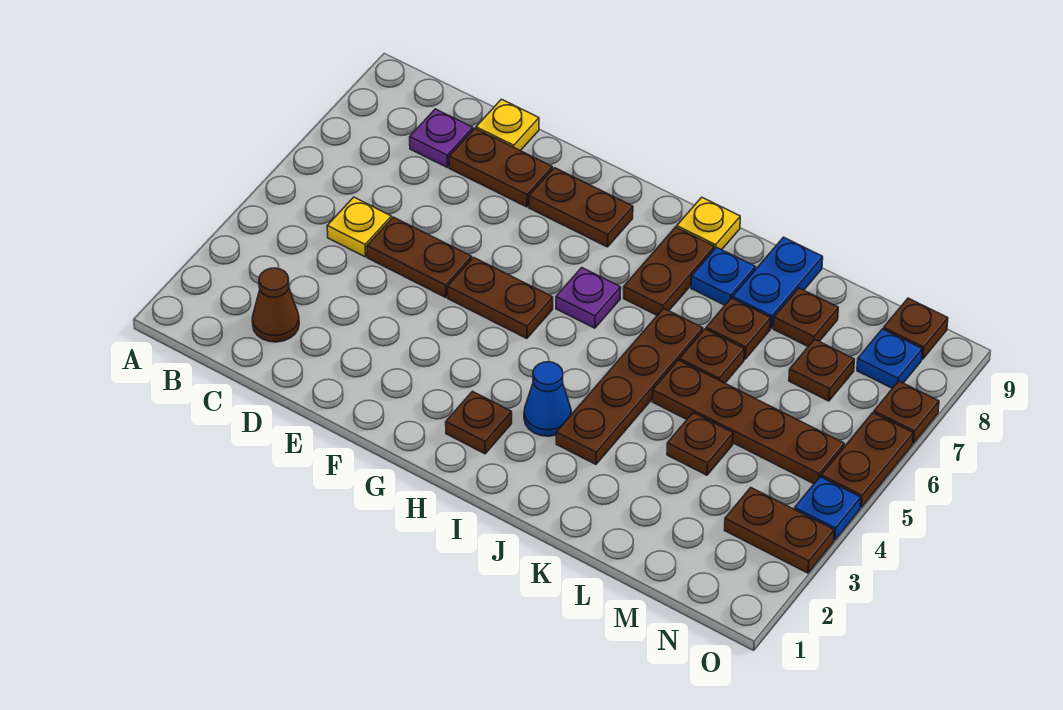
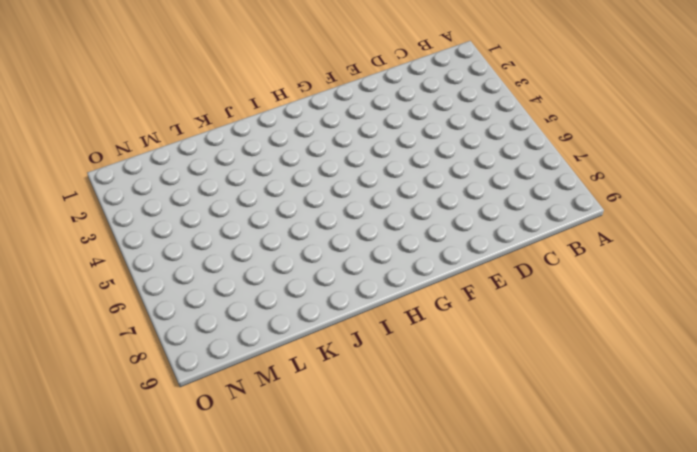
none -> brown 1x1 cone [252,268,299,342]
none -> yellow 1x1 plate [327,197,392,257]
none -> purple 1x1 plate [410,109,473,167]

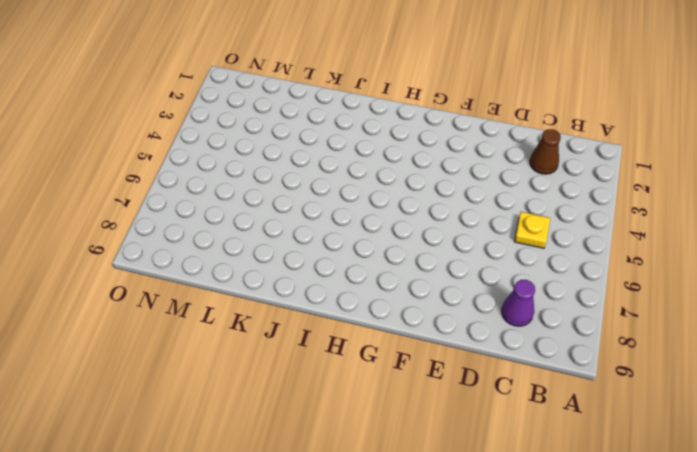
purple 1x1 cone [502,280,535,326] -> purple 1x1 plate [410,109,473,167]
none -> brown 1x2 plate [367,217,472,297]
none -> brown 1x2 plate [449,129,552,207]
none -> yellow 1x1 plate [476,99,539,151]

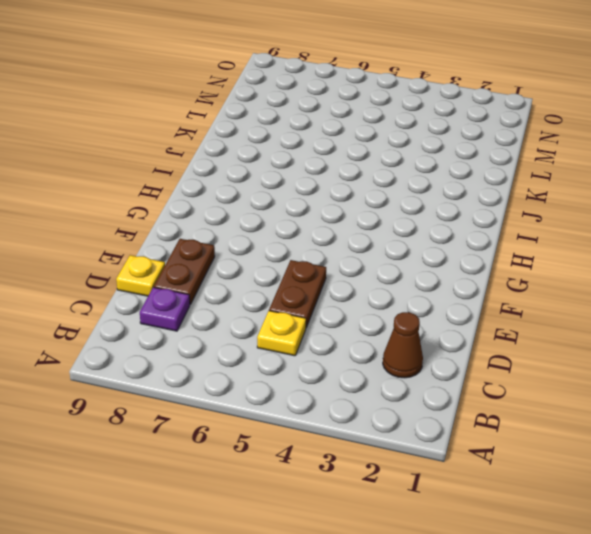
none -> brown 1x2 plate [448,257,553,339]
none -> brown 1x2 plate [529,168,633,247]
none -> brown 1x1 plate [446,391,512,454]

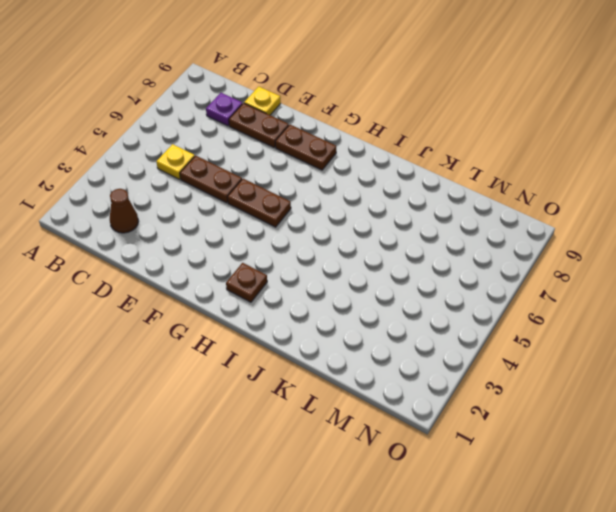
none -> purple 1x1 plate [556,268,621,328]
none -> blue 1x1 cone [524,362,571,436]
none -> brown 1x2 plate [624,227,714,315]

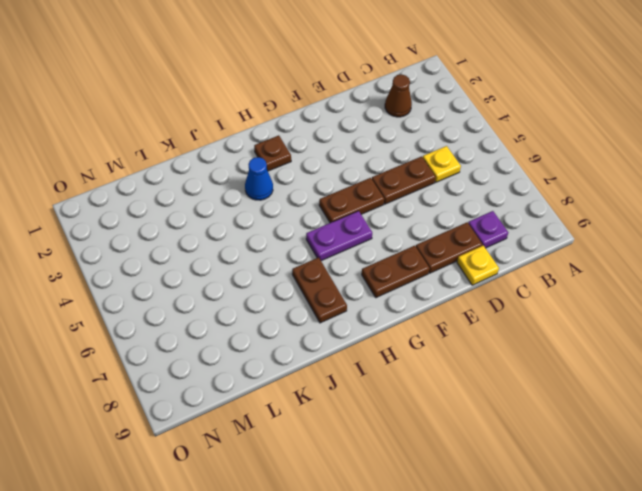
purple 1x2 plate [306,211,372,261] -> purple 1x1 plate [556,268,621,328]
none -> yellow 1x1 plate [677,197,740,250]
none -> brown 1x4 plate [556,308,703,464]
none -> blue 1x1 plate [691,247,755,305]

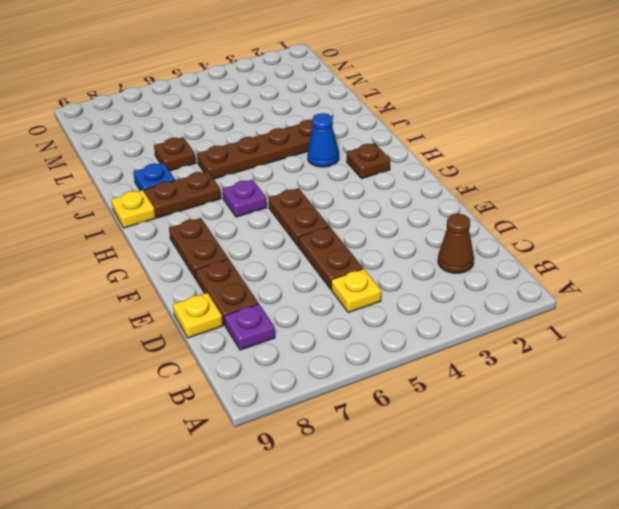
none -> brown 1x4 plate [652,360,844,484]
none -> brown 1x1 plate [680,329,744,383]
none -> blue 1x2 plate [733,237,823,328]

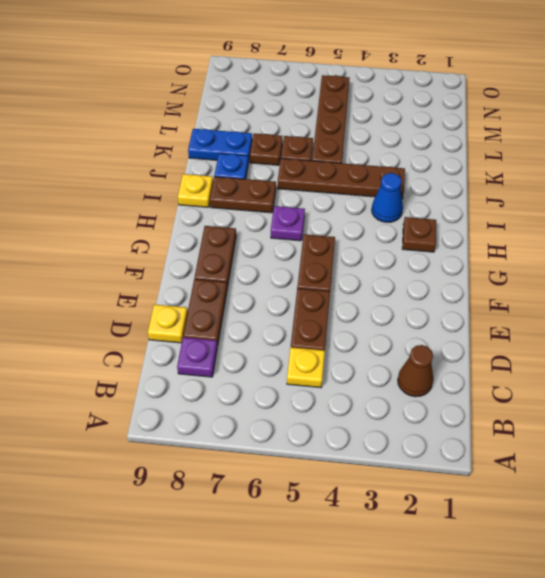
none -> brown 1x1 plate [667,413,733,475]
none -> brown 1x1 plate [774,288,838,346]
none -> brown 1x1 plate [789,339,854,401]

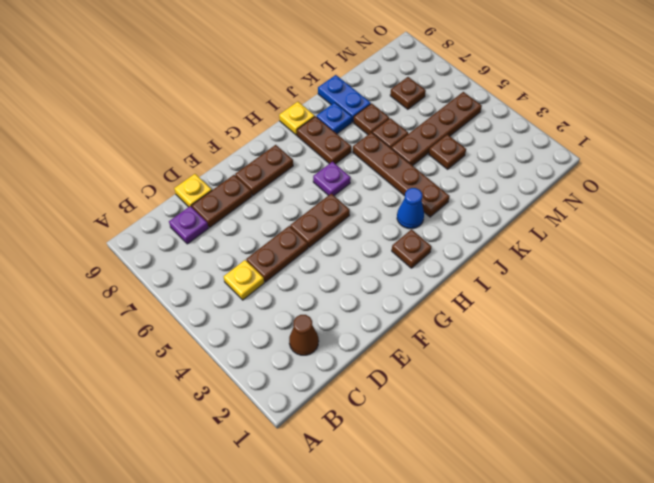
none -> brown 1x1 plate [774,288,838,346]
none -> brown 1x2 plate [725,488,834,573]
none -> blue 1x1 plate [857,329,922,388]

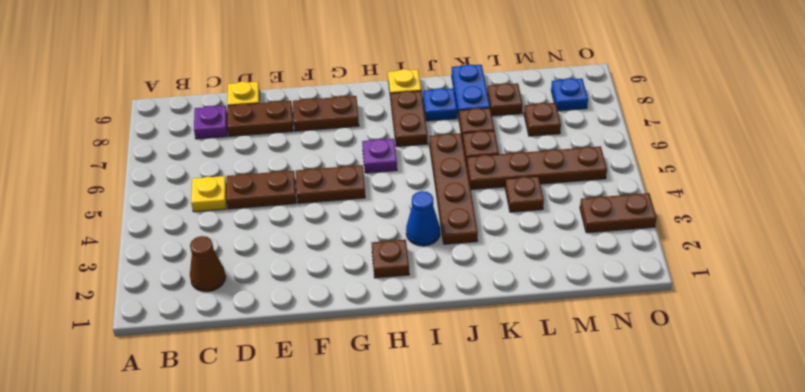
none -> brown 1x1 plate [883,298,948,359]
none -> blue 1x1 plate [795,477,861,540]
none -> brown 1x2 plate [821,413,913,507]

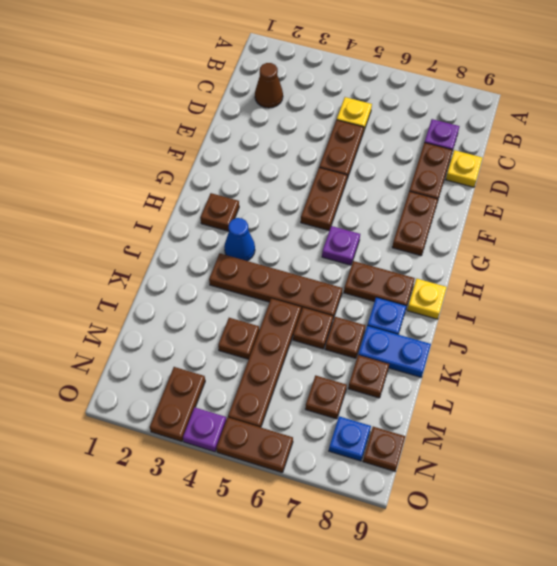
purple 1x1 plate [183,407,226,452] -> blue 1x1 plate [795,477,861,540]
none -> brown 1x1 plate [874,381,939,443]

